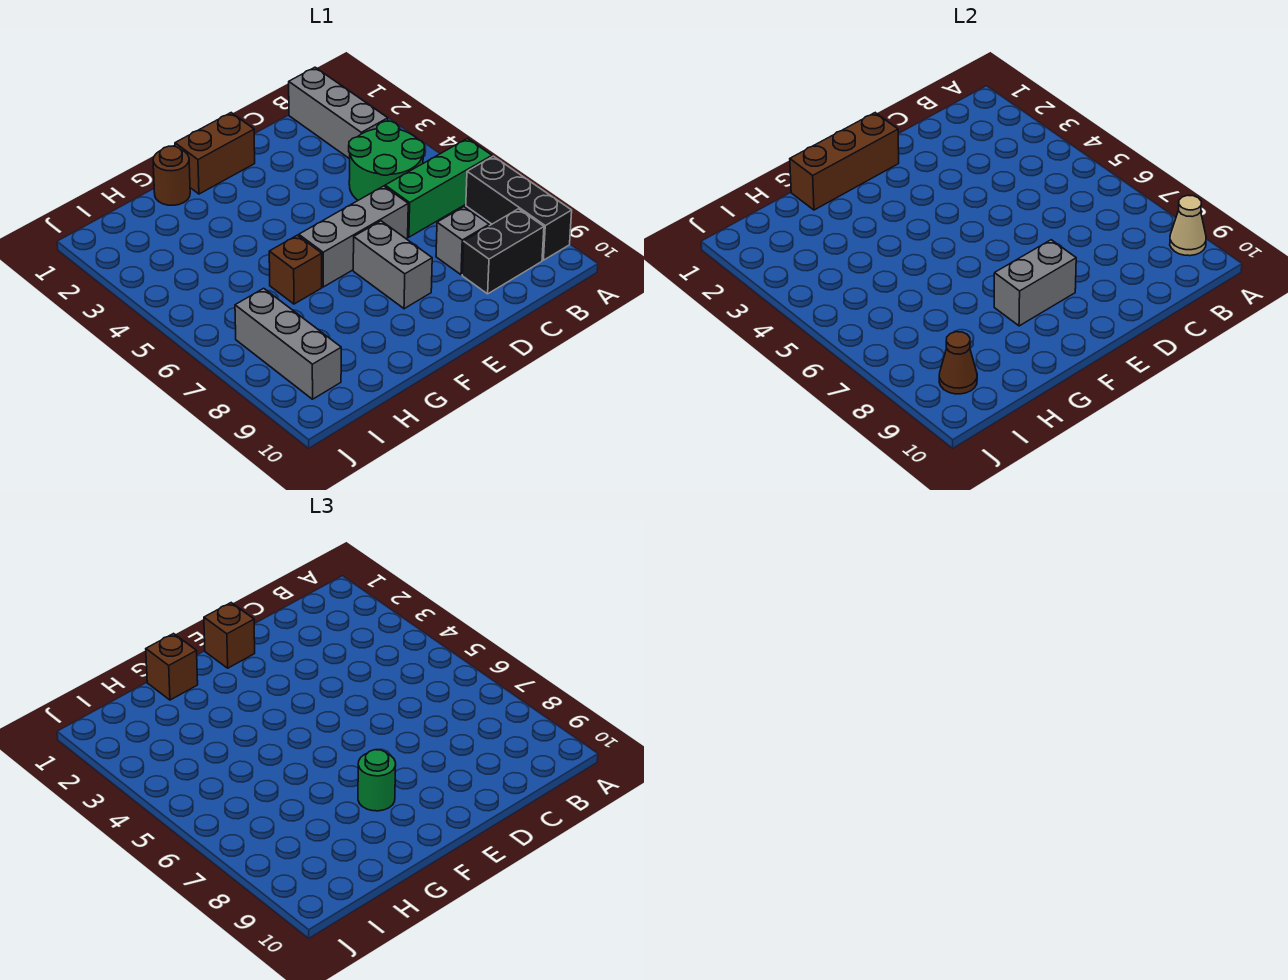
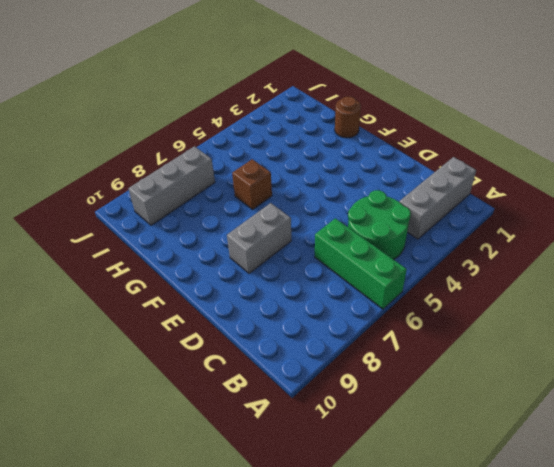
none -> black 1x3 brick [466,156,572,260]
none -> black 1x2 brick [462,209,544,294]
none -> grey 1x1 brick [436,207,489,275]

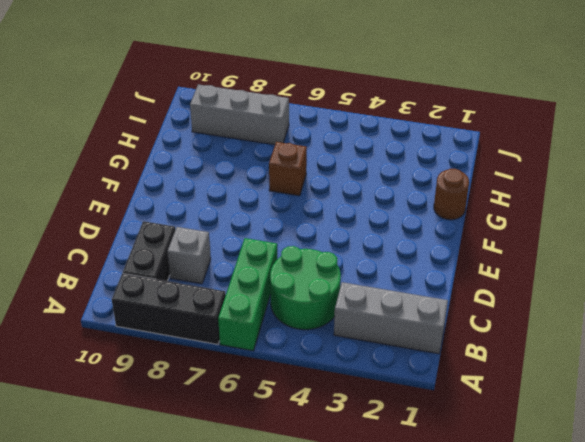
none -> grey 1x3 brick [299,186,408,287]
none -> brown 1x2 brick [175,113,255,194]
none -> grey 1x2 brick [353,221,432,309]

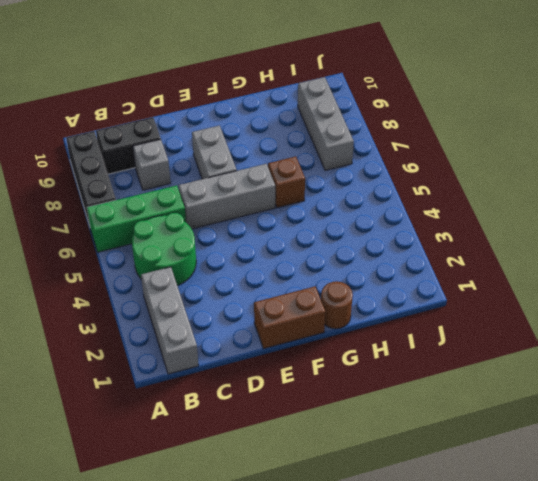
none -> tan 1x1 cone [1170,195,1206,256]
none -> brown 1x3 brick [790,113,899,210]
none -> grey 1x2 brick [994,240,1076,326]

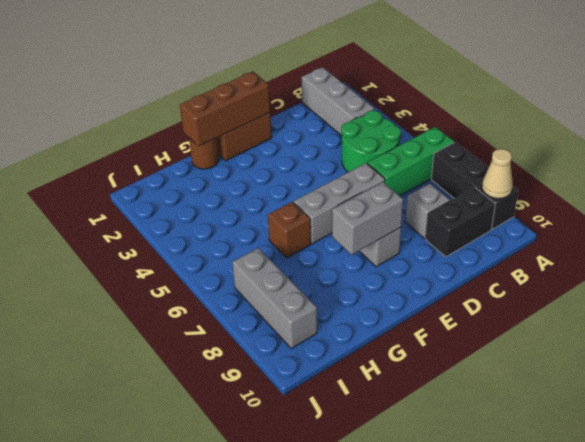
none -> brown 1x1 cone [939,332,977,394]
none -> brown 1x1 brick [204,603,255,668]
none -> green 1x1 round brick [358,750,396,811]

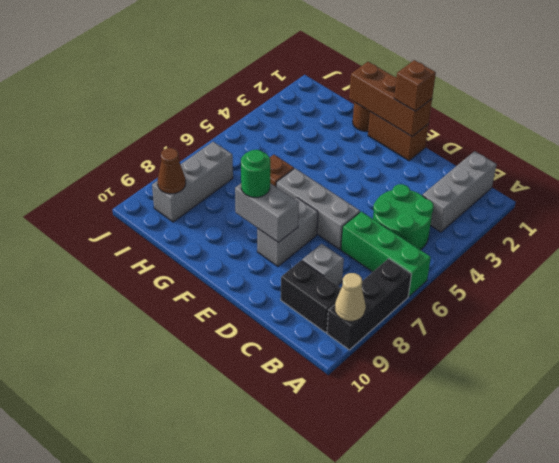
none -> brown 1x1 brick [146,634,198,700]

